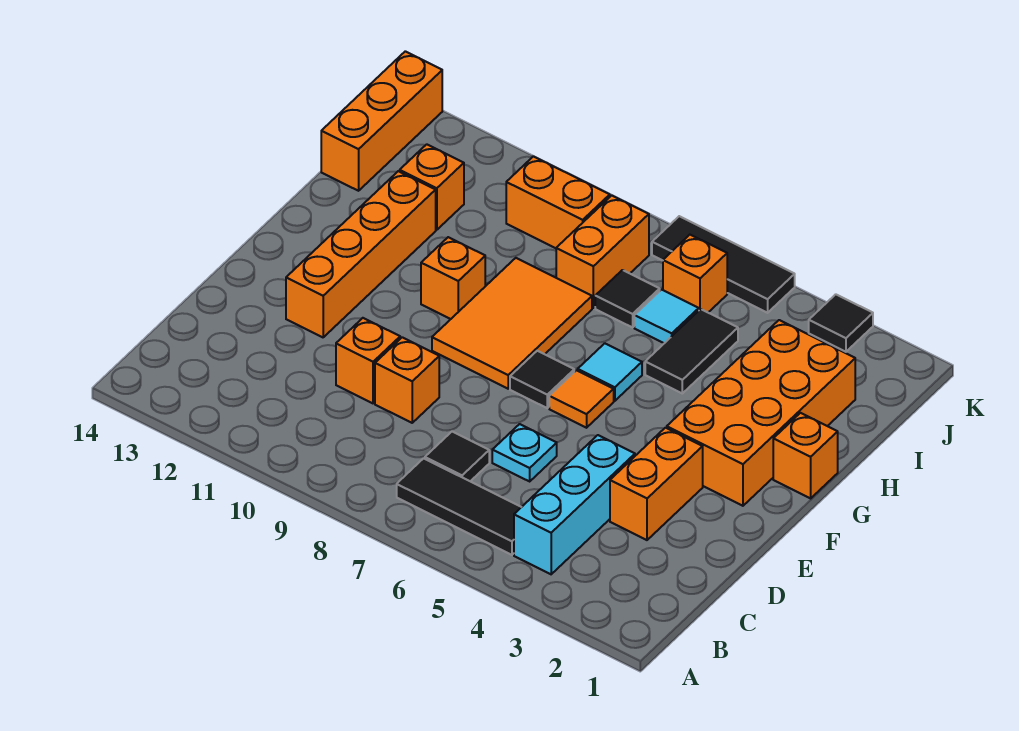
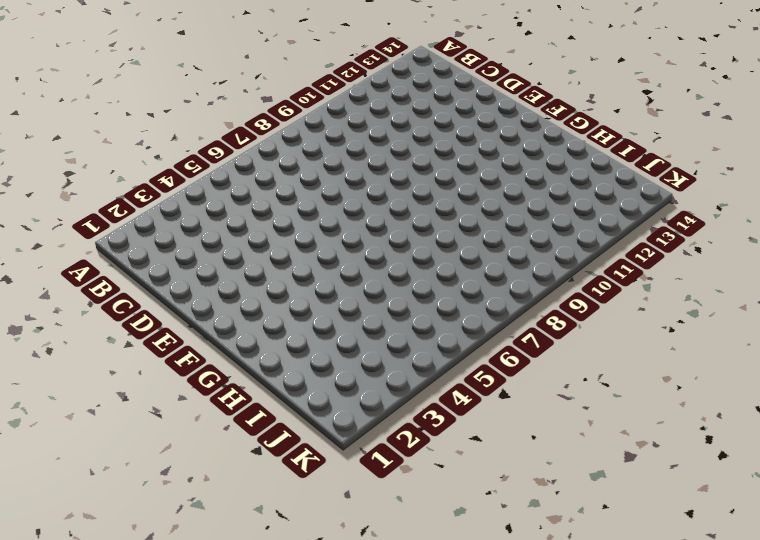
none -> cyan 1x3 brick [514,435,635,574]
none -> black 1x3 tile [397,458,521,555]
none -> black 1x1 tile [425,432,489,481]

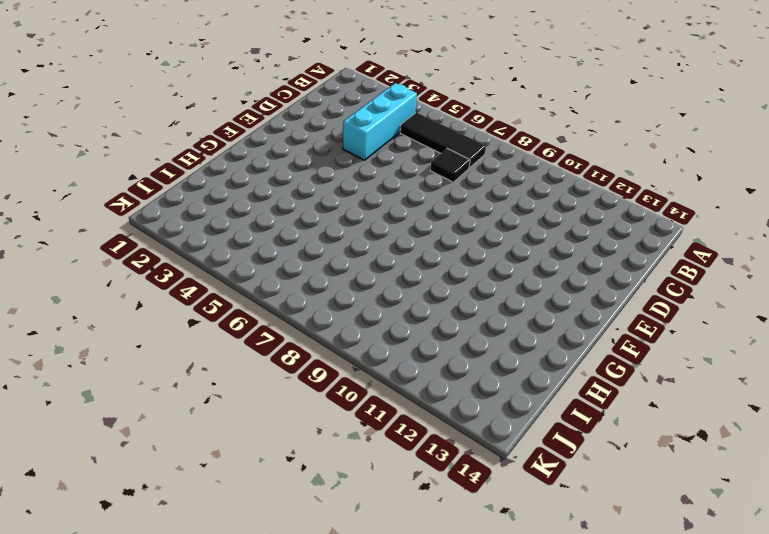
none -> orange 1x2 brick [610,428,703,540]
none -> cyan 1x1 plate [492,424,557,481]
none -> orange 1x1 brick [375,337,439,423]

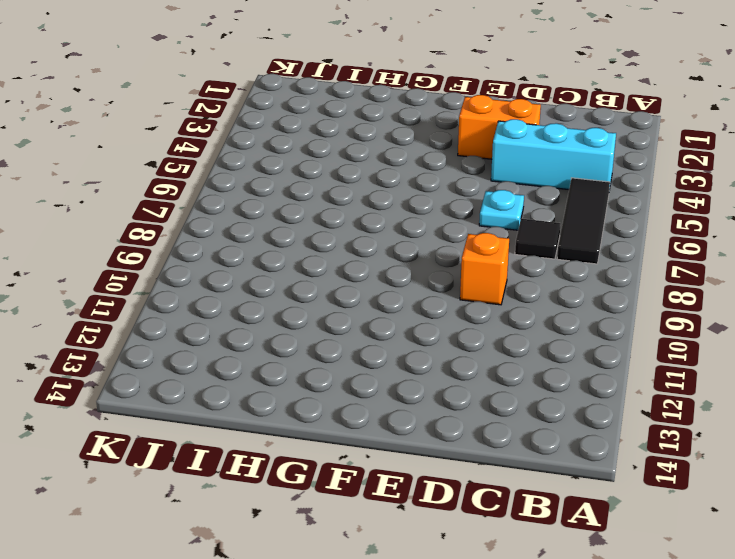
none -> orange 1x1 brick [336,318,400,403]
none -> orange 1x4 brick [286,171,436,337]
none -> orange 2x4 brick [667,320,855,506]

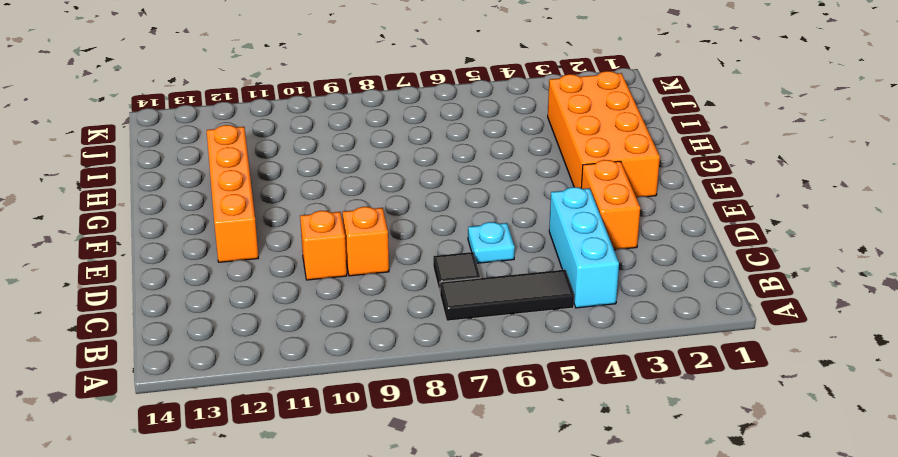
none -> orange 1x1 tile [549,370,614,428]
none -> black 1x1 tile [510,351,574,408]
none -> orange 2x3 tile [432,258,592,389]

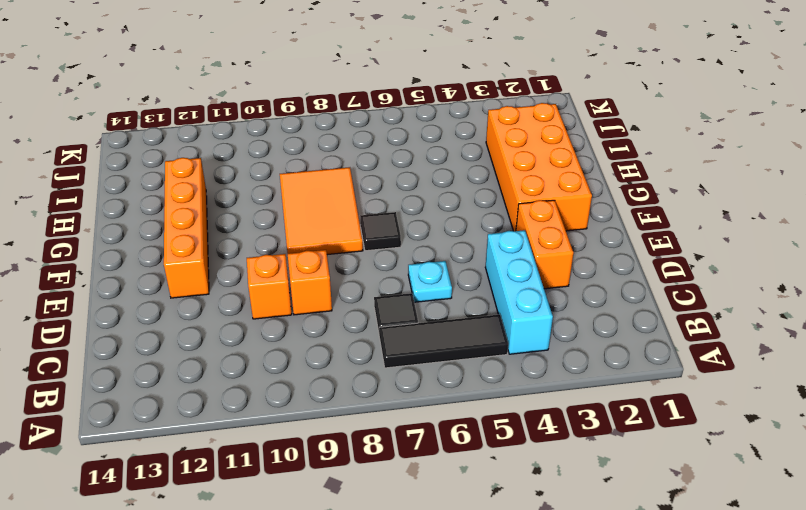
none -> orange 1x1 tile [549,370,614,428]
none -> orange 1x1 brick [773,413,838,498]
none -> cyan 1x1 tile [578,343,642,401]

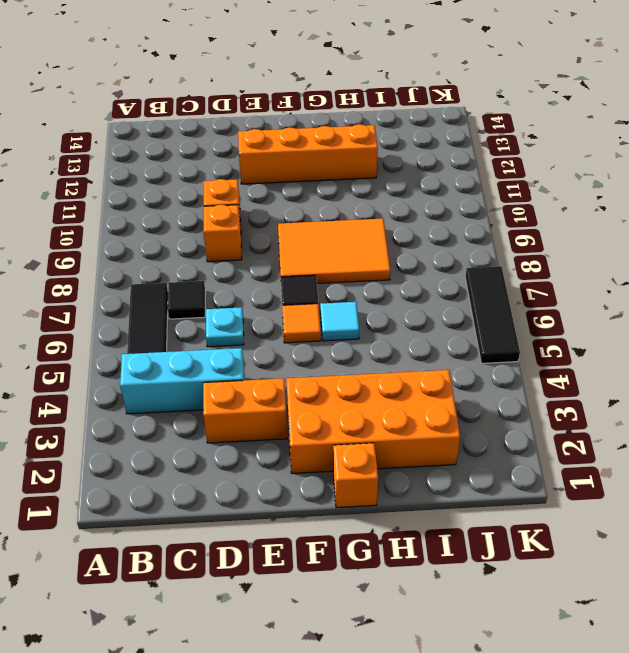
none -> orange 1x1 brick [421,237,485,319]
none -> black 1x2 tile [645,309,738,393]
none -> cyan 1x1 tile [634,290,699,343]

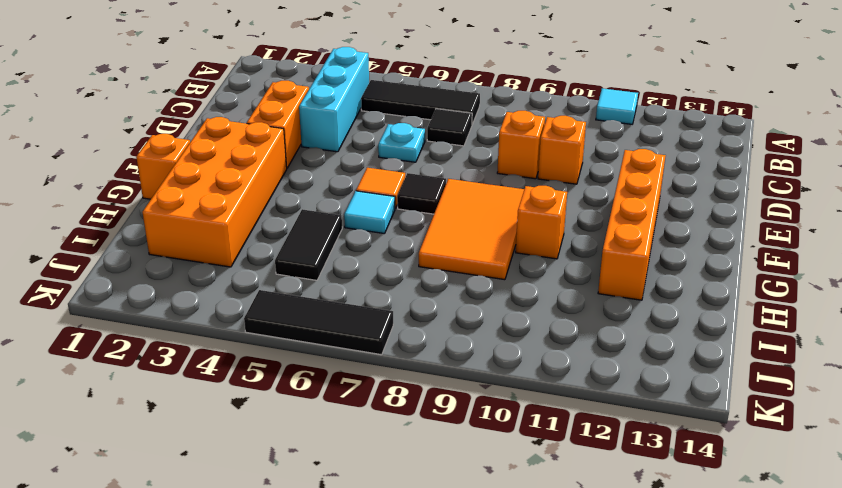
cyan 1x1 tile [596,88,638,124] -> cyan 1x1 tile moved to [634,290,699,343]
none -> black 1x1 tile [595,270,660,327]
none -> orange 1x2 brick [556,195,649,308]
none -> orange 1x1 brick [400,144,464,230]

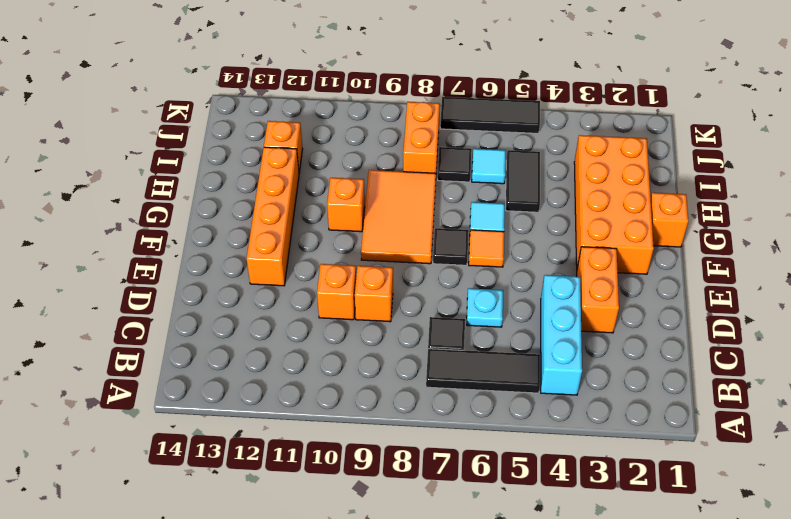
none -> orange 1x3 brick [321,51,442,191]
none -> orange 1x1 brick [663,235,727,312]
none -> orange 1x2 brick [506,156,610,248]

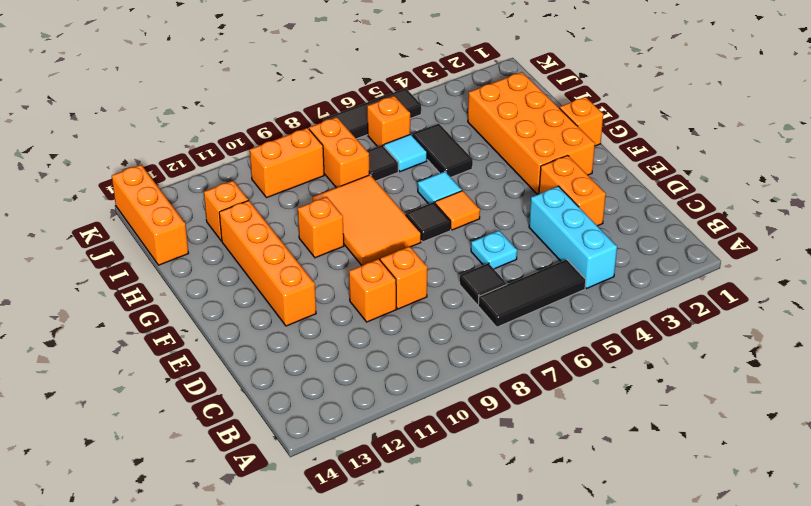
none -> black 1x1 tile [809,294,873,352]

